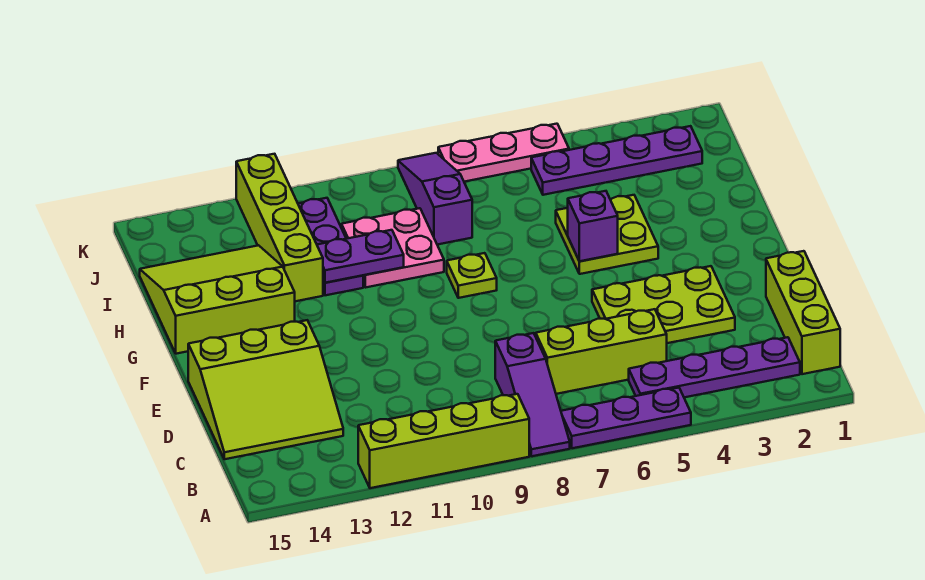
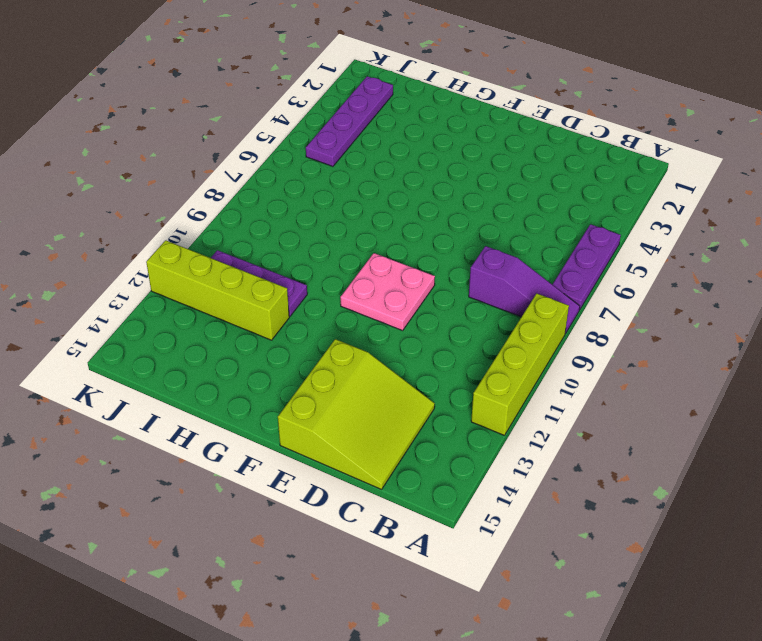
pink 2x2 plate [340,253,435,331] -> pink 2x2 plate moved to [341,208,444,288]
none -> lime 1x3 brick [766,251,840,374]
none -> purple 1x4 plate [629,337,800,397]
none -> lime 1x3 brick [536,309,667,394]

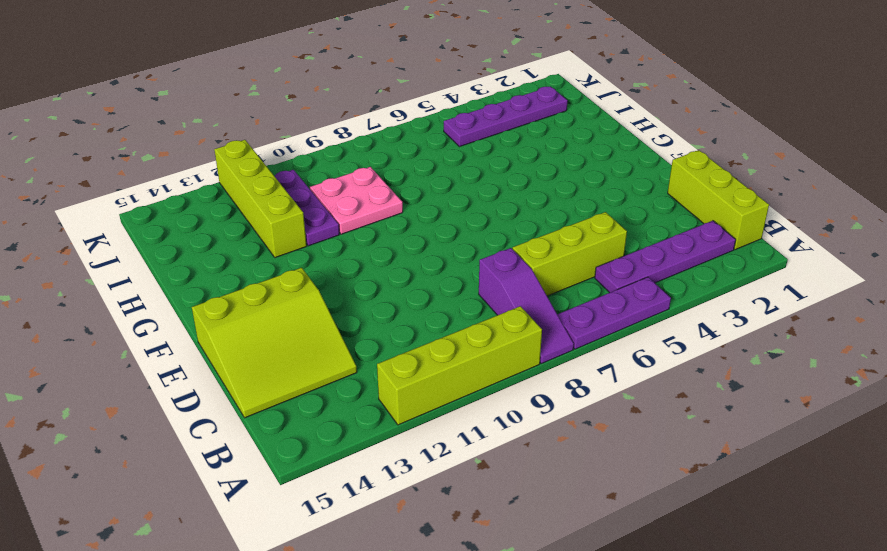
none -> lime 2x3 plate [592,266,735,343]
none -> lime 2x2 plate [556,195,658,274]
none -> lime 1x1 plate [447,253,497,298]

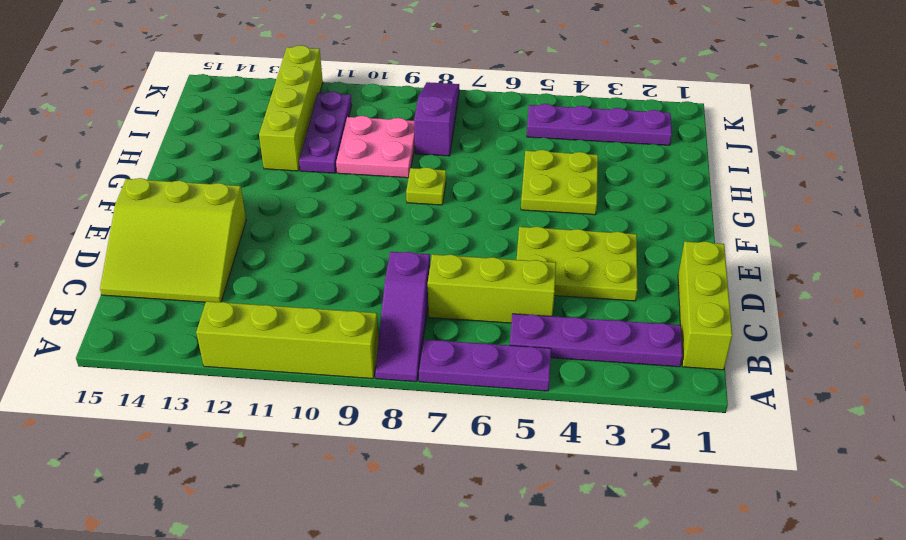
none -> lime 3x3 slope [140,245,295,354]
none -> pink 1x3 plate [438,124,569,182]
none -> purple 1x1 brick [568,191,618,261]

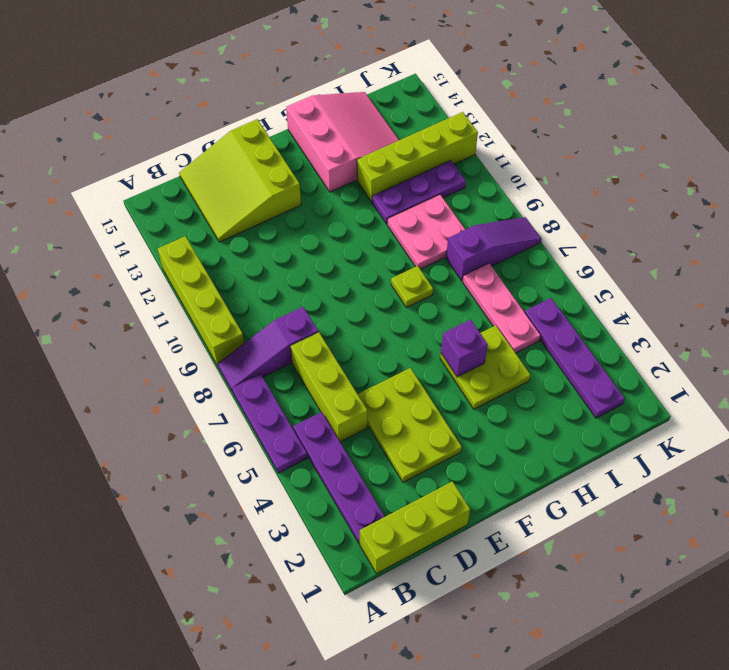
pink 3x3 slope [286,92,399,192] -> lime 3x3 slope [140,245,295,354]
pink 1x3 plate [462,263,541,353] -> pink 1x3 plate moved to [438,124,569,182]
none -> purple 1x2 plate [317,230,404,283]

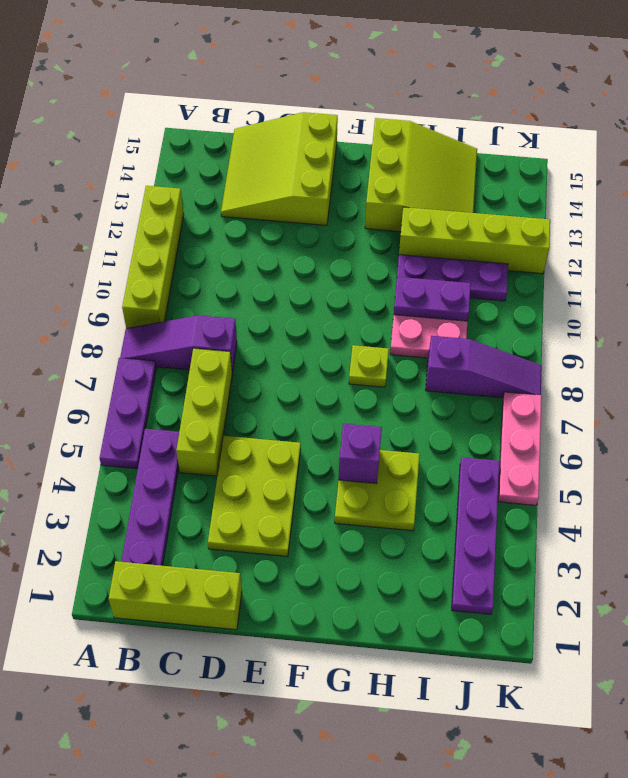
purple 1x2 plate [394,277,471,321] -> purple 1x2 plate turned to [317,230,404,283]

